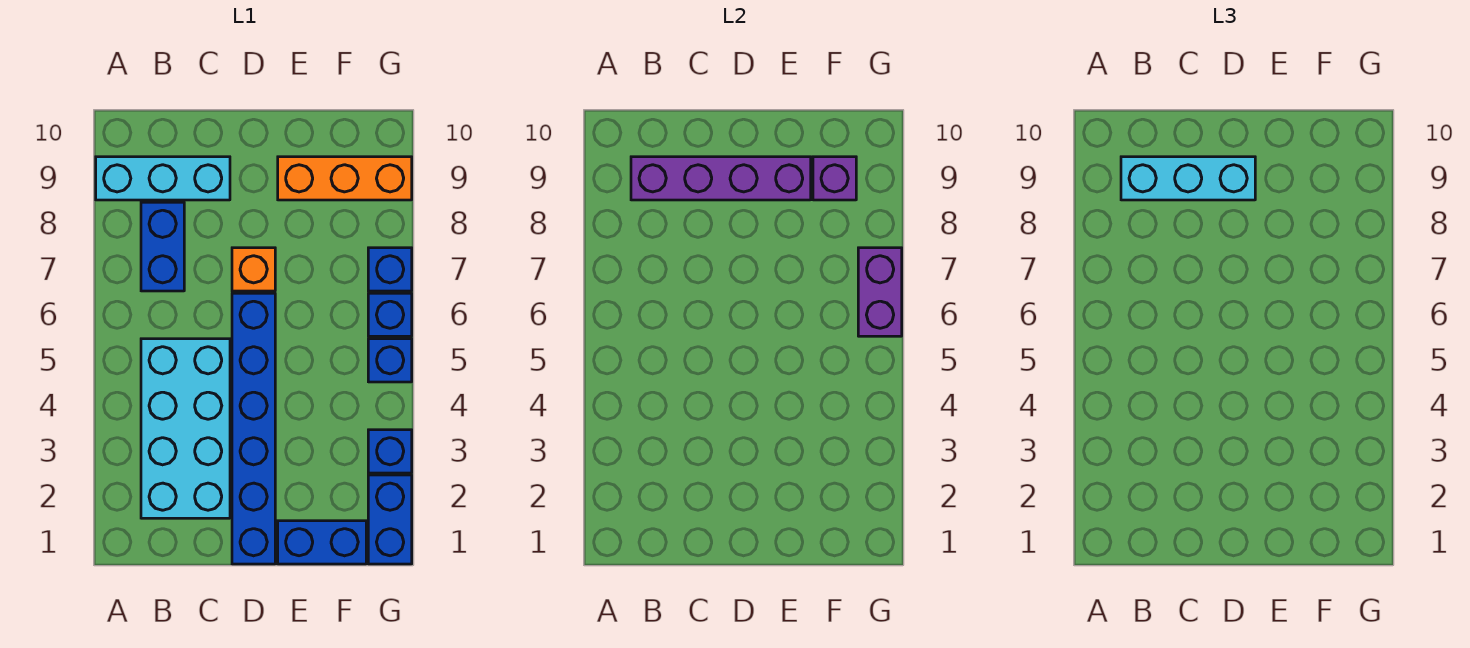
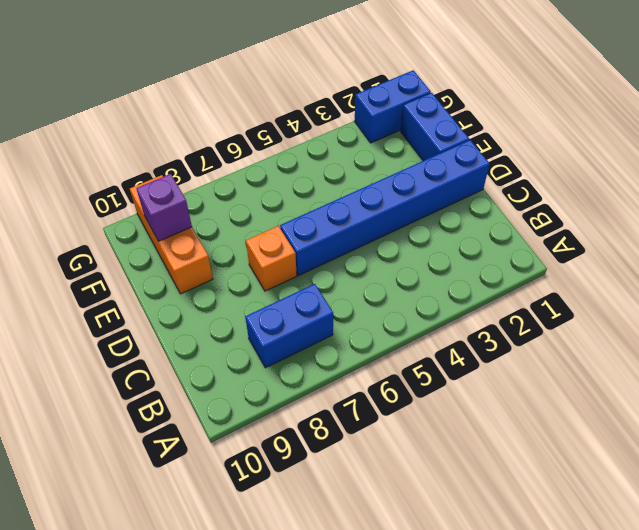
none -> cyan 1x3 brick [96,157,230,200]
none -> cyan 2x4 brick [141,339,230,518]
none -> blue 1x1 brick [368,430,412,473]

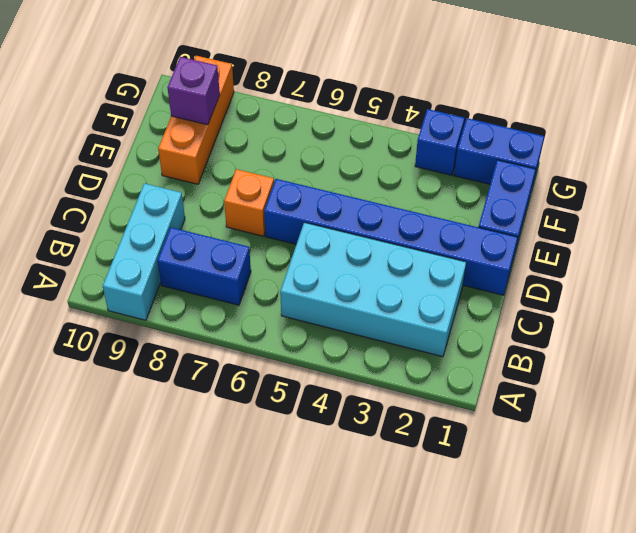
none -> blue 1x1 brick [368,339,412,382]
none -> blue 1x1 brick [368,293,412,336]
none -> blue 1x1 brick [368,248,412,291]

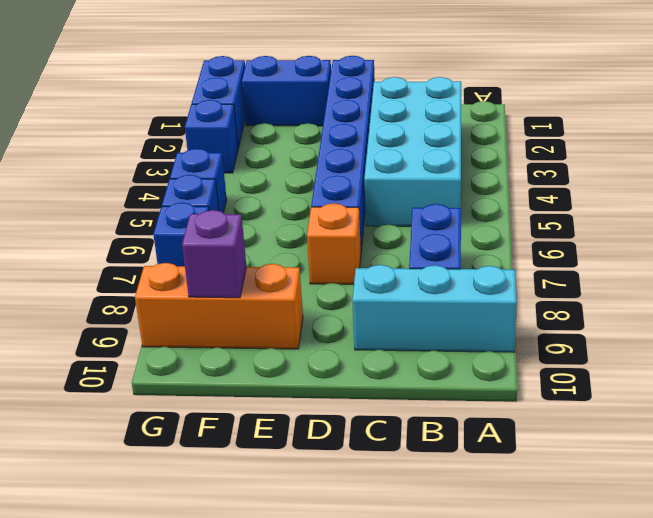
none -> purple 1x4 brick [631,157,811,200]
none -> purple 1x2 brick [858,248,902,336]
none -> cyan 1x3 brick [1121,157,1255,200]

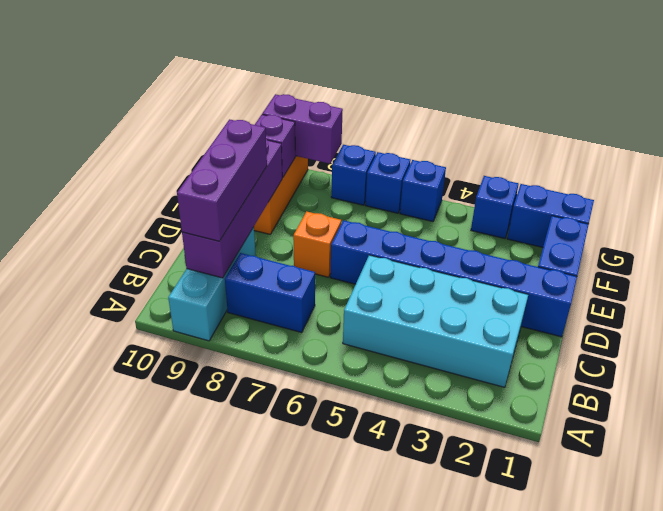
purple 1x3 brick [177,119,267,241] -> cyan 1x3 brick [1121,157,1255,200]
purple 1x2 brick [262,94,343,164] -> purple 1x2 brick moved to [858,248,902,336]

